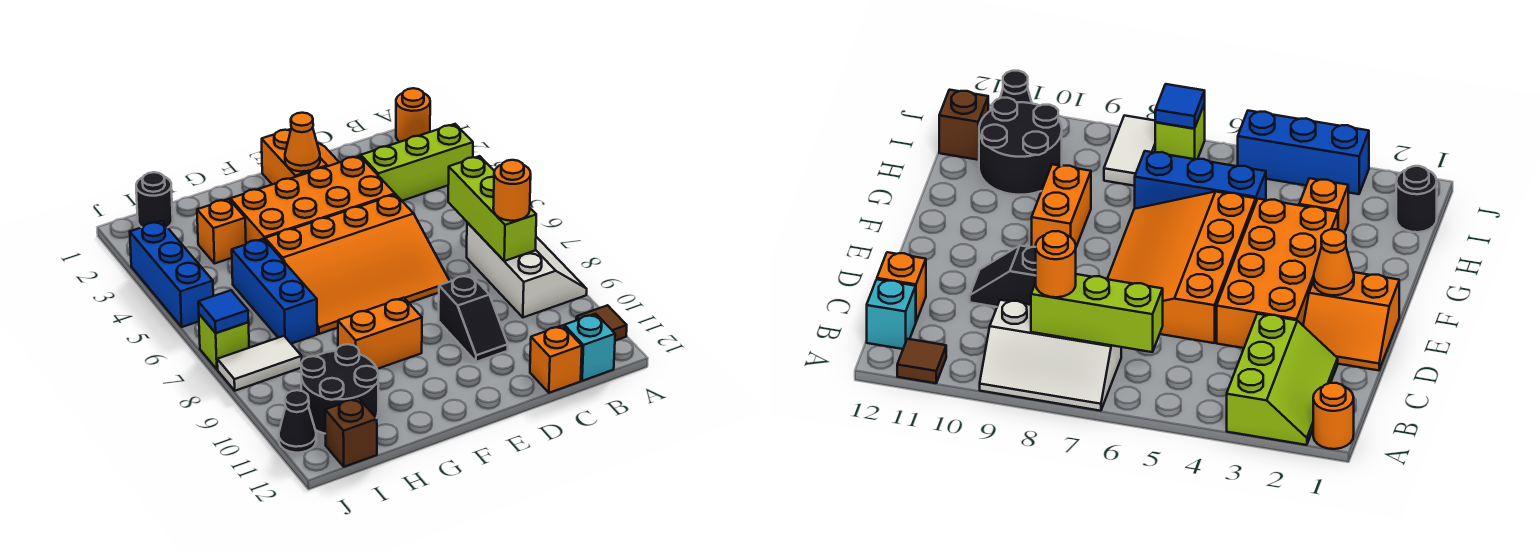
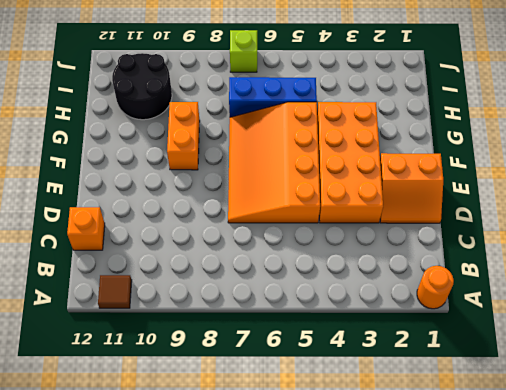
none -> lime 2x3 slope [360,124,473,201]
none -> white 2x3 slope [467,223,587,317]
none -> cyan 1x1 brick [564,314,615,381]

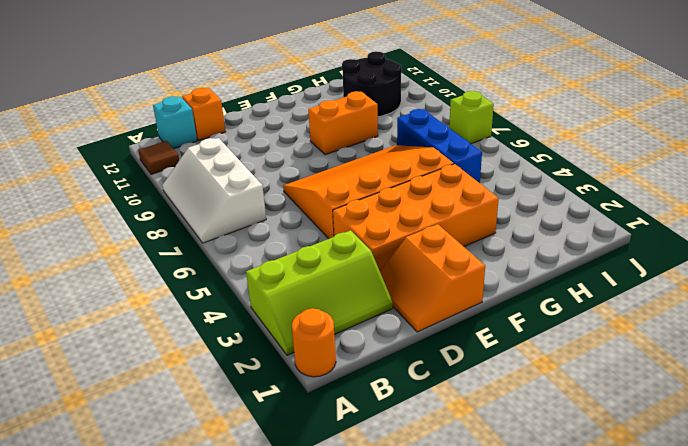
none -> black 1x2 slope [439,275,508,362]
none -> orange 1x1 brick [197,199,246,263]
none -> black 1x1 round brick [136,172,173,227]

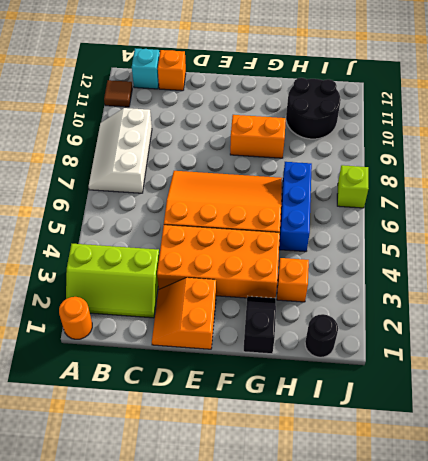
black 1x2 slope [243,296,276,354] -> black 1x2 slope moved to [439,275,508,362]
none -> white 1x2 tile [217,336,302,391]
none -> brown 1x1 brick [325,398,377,467]
none -> blue 1x3 brick [130,221,213,327]

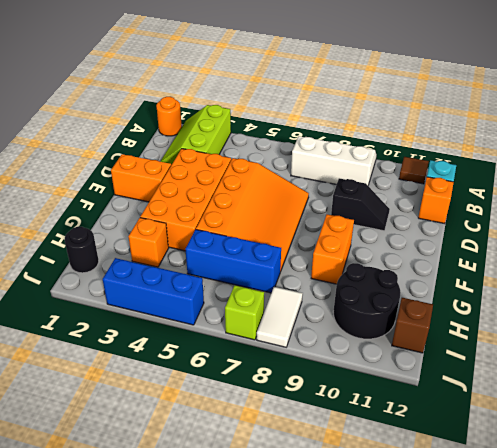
none -> black 1x1 cone [279,390,316,453]
none -> lime 1x3 brick [448,156,536,261]
none -> orange 1x1 cone [285,113,320,172]

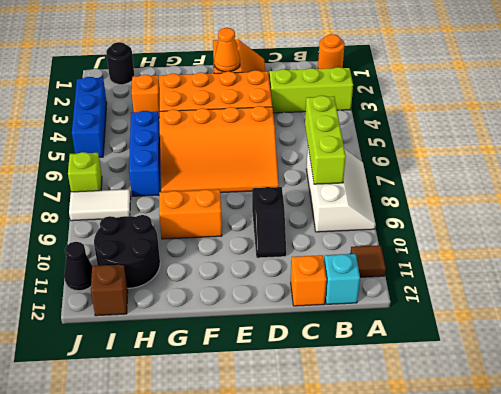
none -> blue 1x1 tile [198,290,249,333]
none -> orange 1x1 round brick [493,160,531,221]

